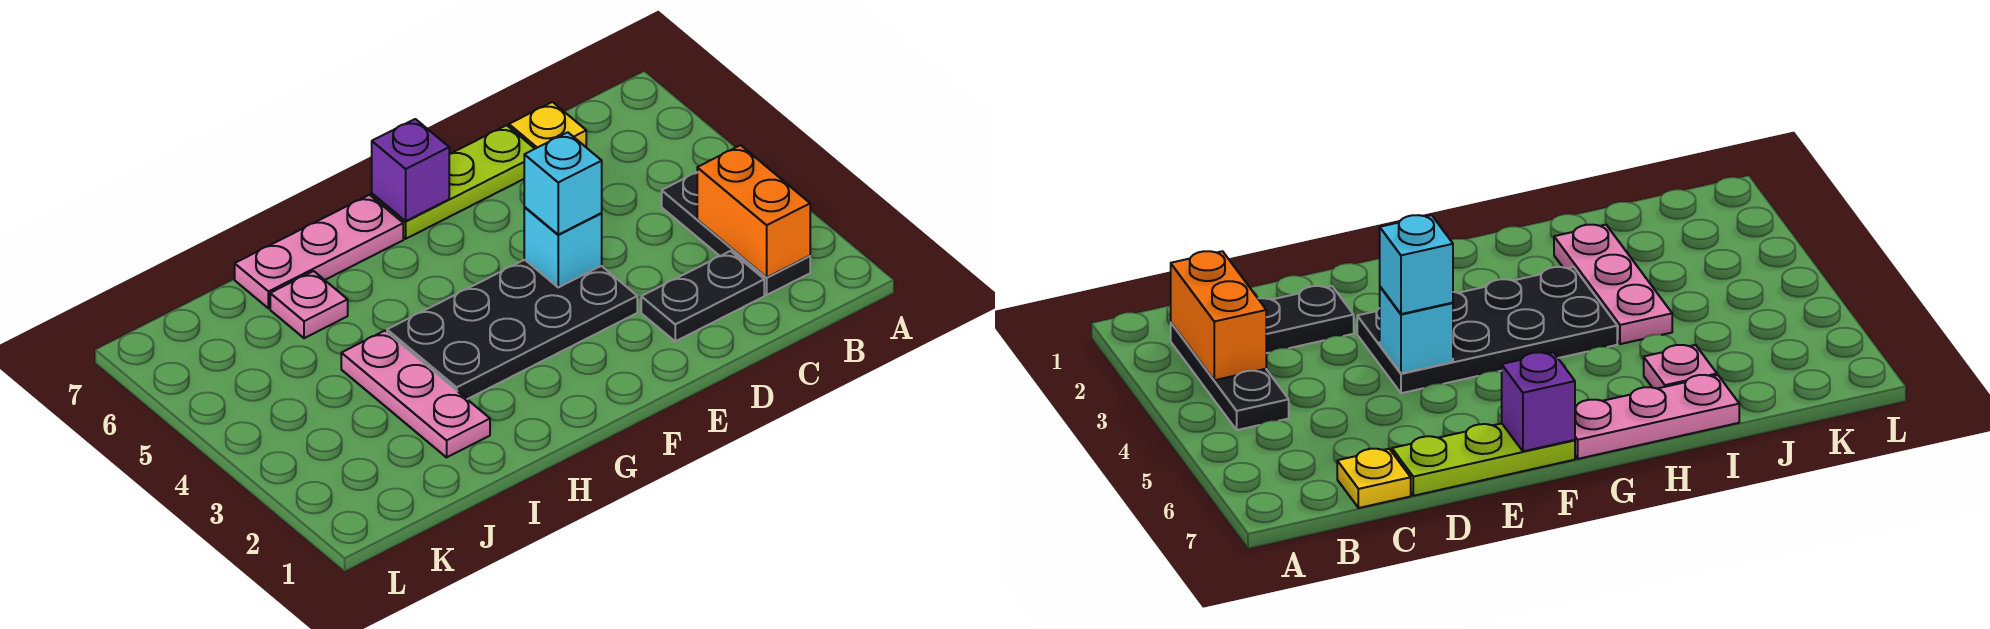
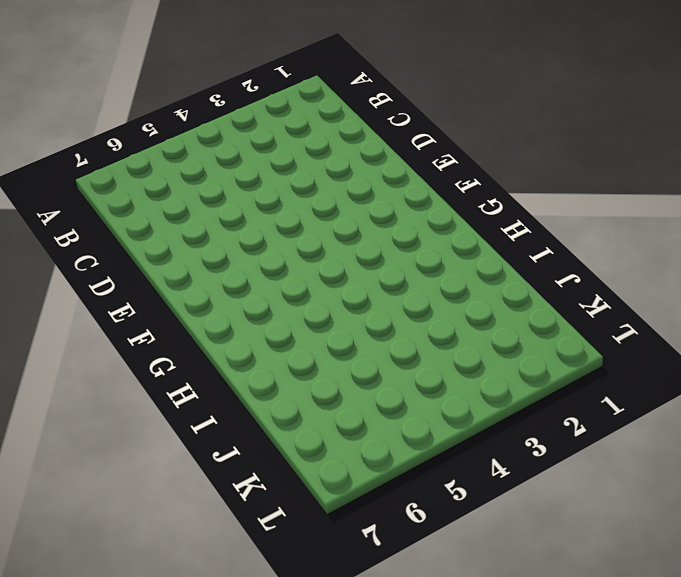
none -> black 1x3 plate [662,172,810,295]
none -> black 1x2 plate [641,251,764,341]
none -> yellow 1x1 plate [509,102,586,149]

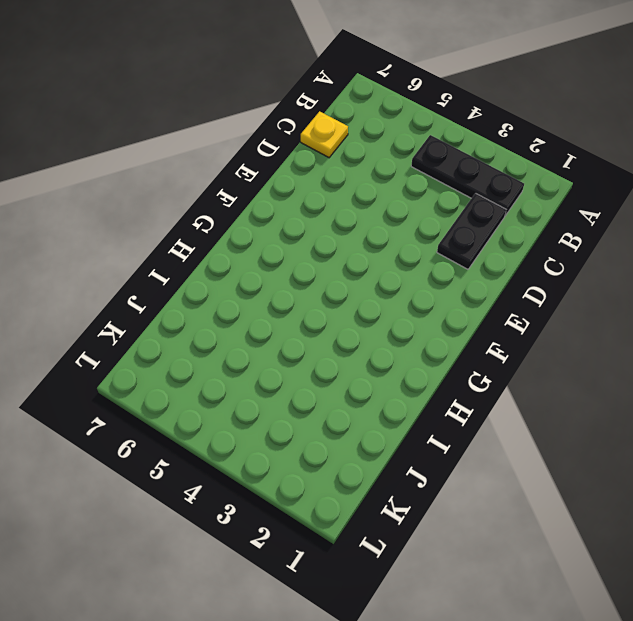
none -> lime 1x3 plate [372,125,535,239]
none -> black 2x4 plate [387,260,637,399]
none -> pink 1x3 plate [235,195,403,308]

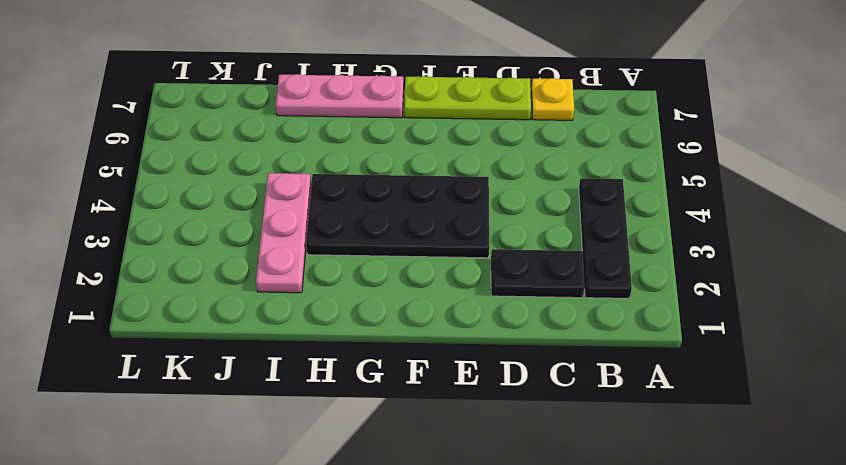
none -> pink 1x1 plate [270,271,348,338]
none -> orange 1x2 brick [697,145,810,277]
none -> cyan 1x1 brick [524,207,602,287]

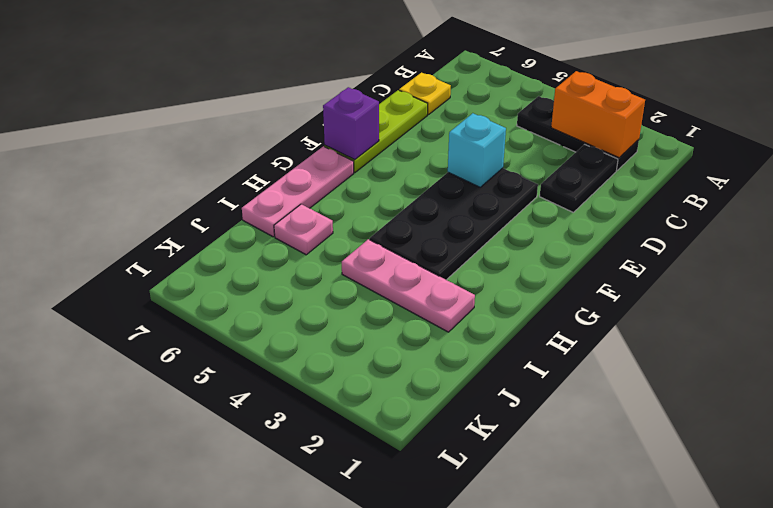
none -> cyan 1x1 brick [524,132,602,235]

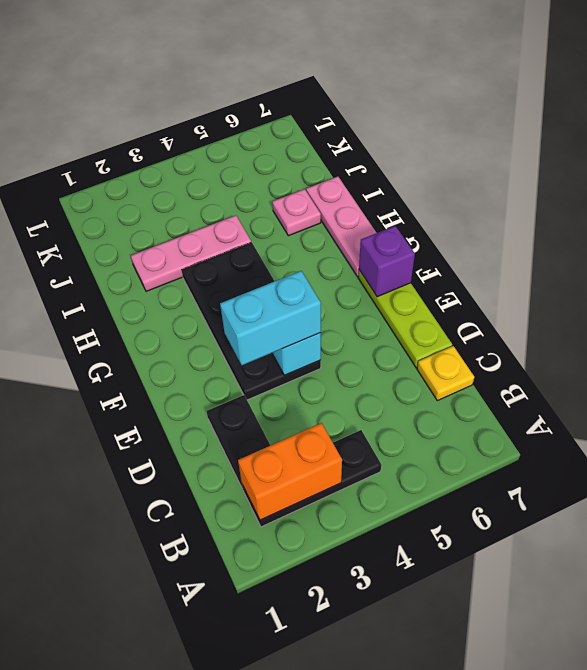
cyan 1x2 brick [220,271,321,365] -> cyan 1x1 brick [524,132,602,235]

